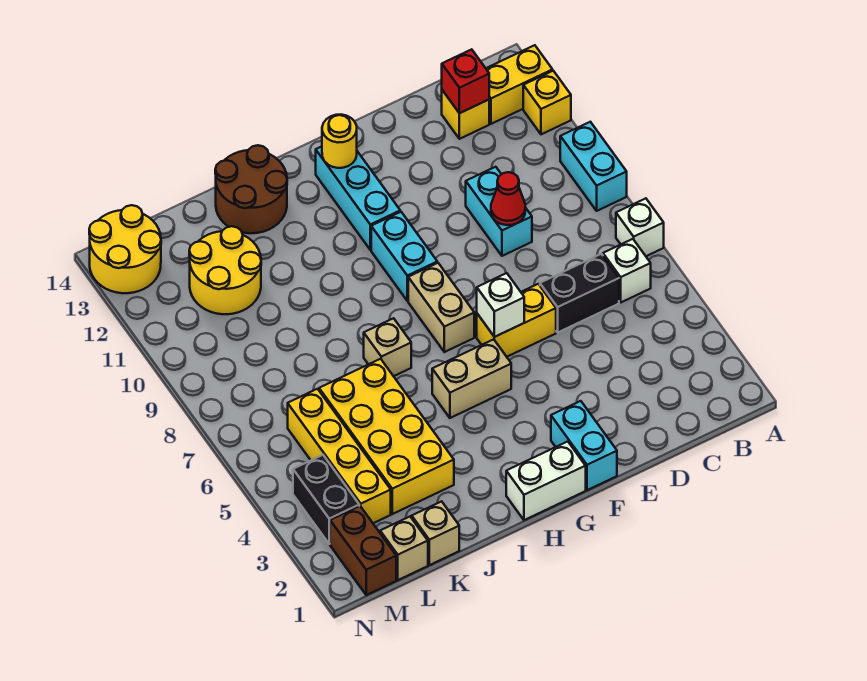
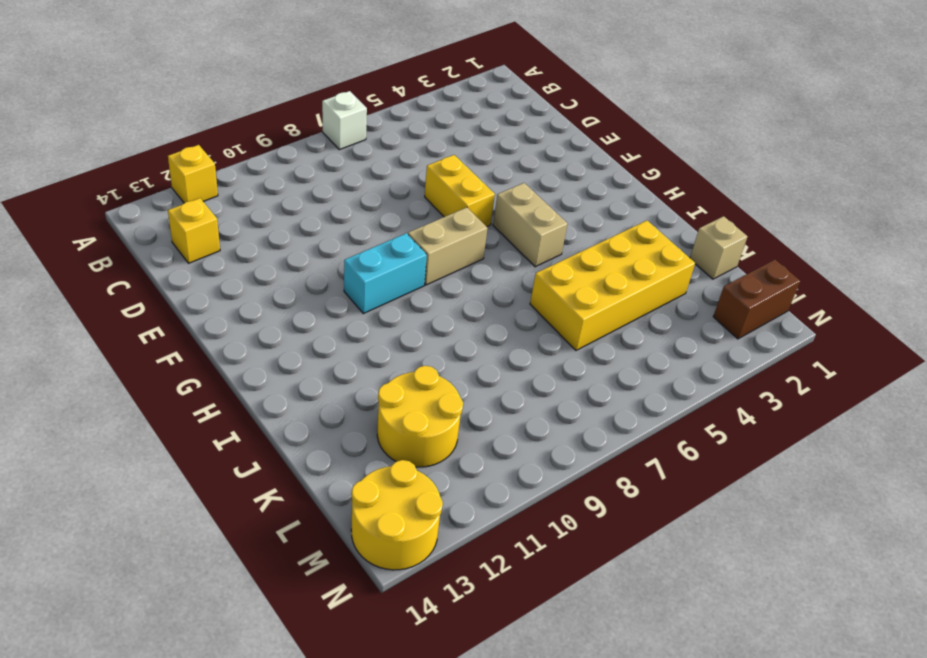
none -> cyan 1x2 brick [560,122,627,211]
none -> yellow 1x2 brick [486,45,553,124]
none -> white 1x1 brick [603,239,651,302]

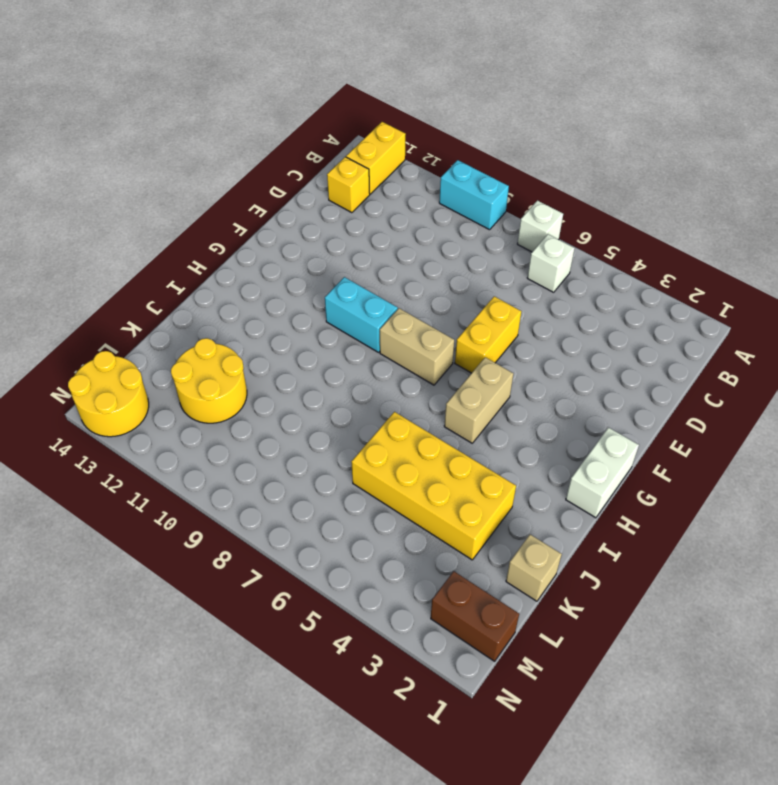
none -> yellow 1x1 brick [523,71,571,134]
none -> black 1x2 brick [540,254,619,332]
none -> cyan 1x2 brick [466,167,532,256]

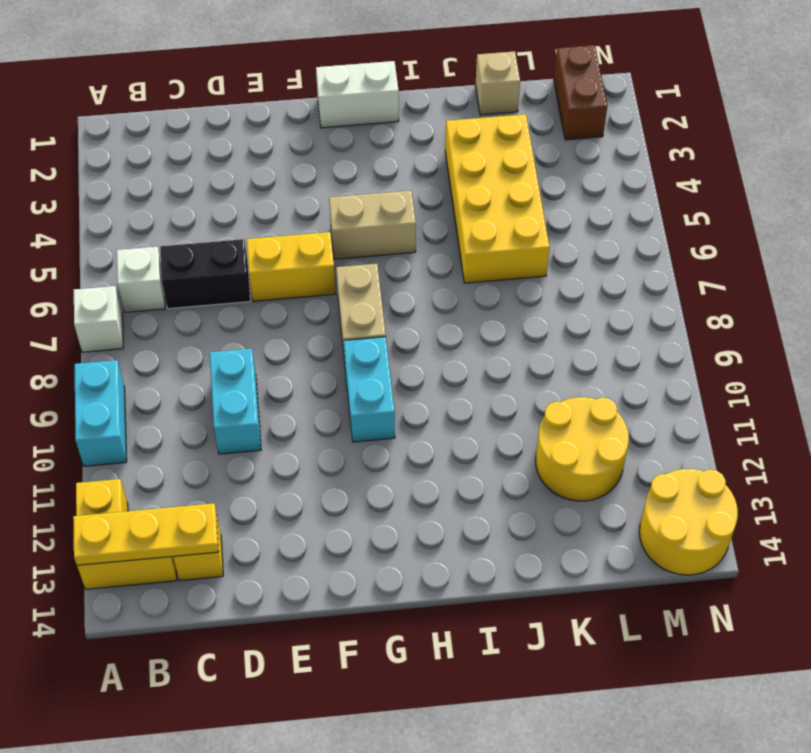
yellow 1x3 plate [73,503,219,565] -> red 1x1 brick [442,49,489,113]
none -> cyan 1x2 brick [551,401,617,490]
none -> cyan 1x3 brick [316,146,400,250]
none -> tan 1x1 brick [364,318,411,376]

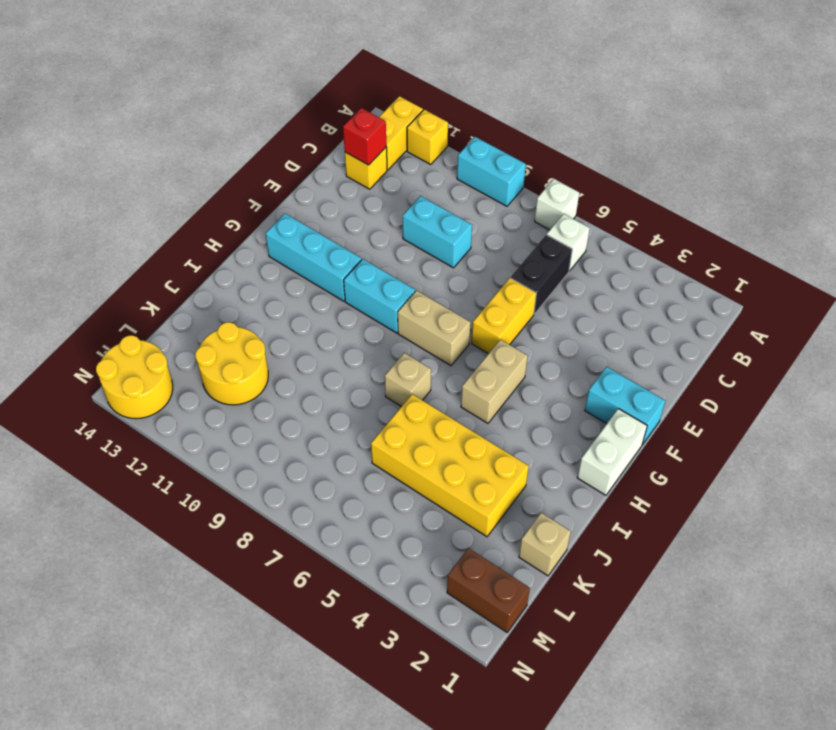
none -> brown 2x2 round brick [215,145,287,233]
none -> tan 1x1 brick [380,517,428,580]
none -> yellow 1x4 brick [288,389,391,523]

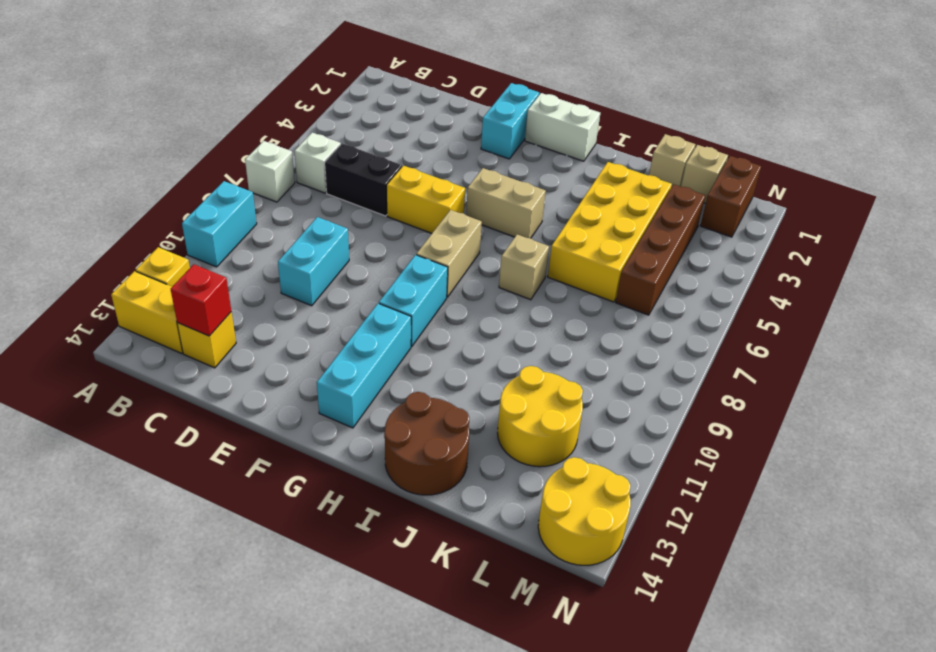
brown 1x4 brick [616,185,705,315] -> yellow 1x4 brick [288,389,391,523]
none -> black 1x2 brick [293,455,359,544]
none -> red 1x1 cone [491,172,525,225]
none -> white 1x1 brick [477,273,524,337]

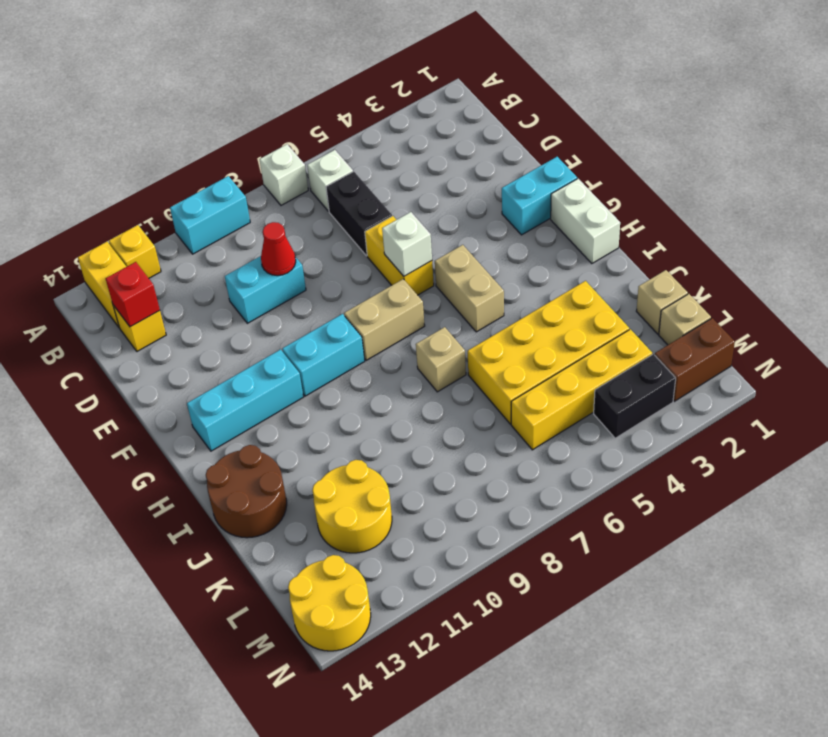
none -> yellow 1x1 round brick [322,115,357,168]

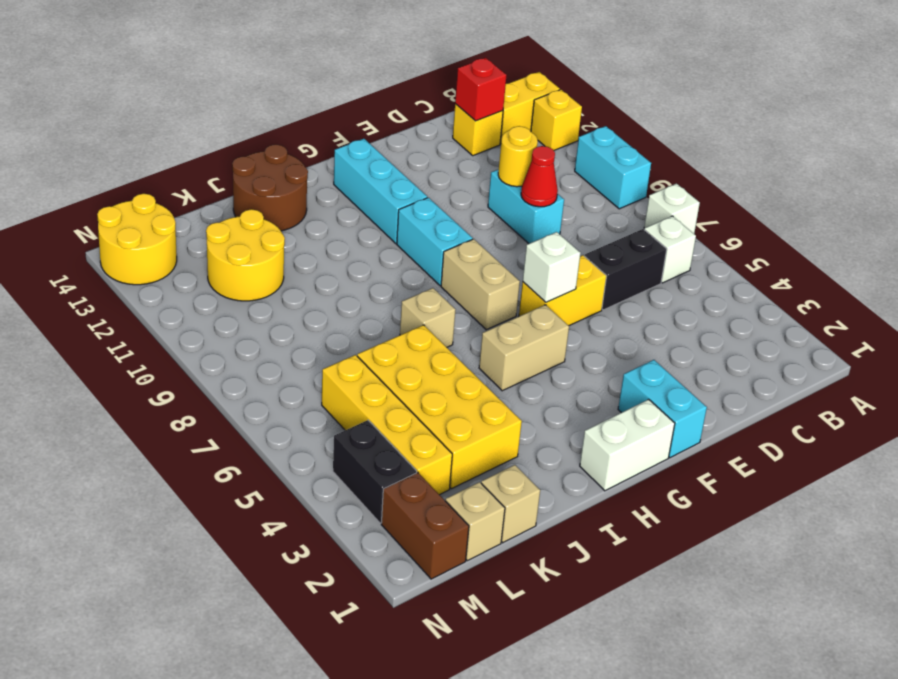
yellow 1x1 round brick [498,126,538,187] -> yellow 1x1 round brick moved to [322,115,357,168]

